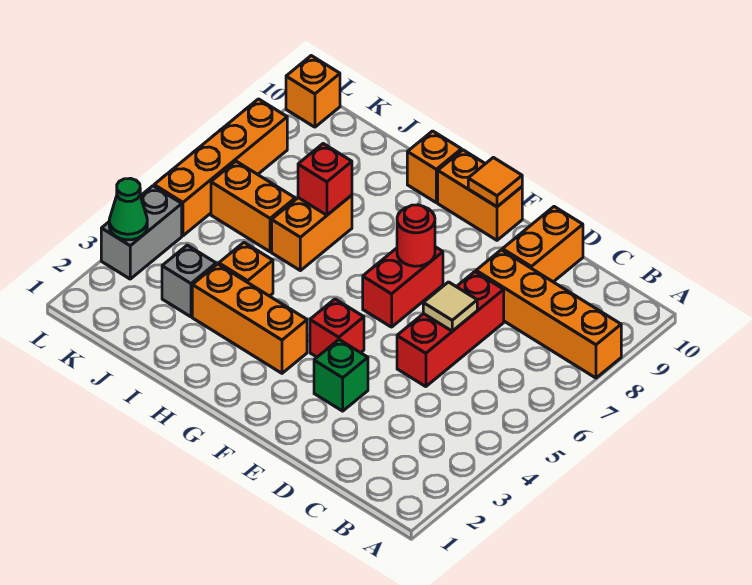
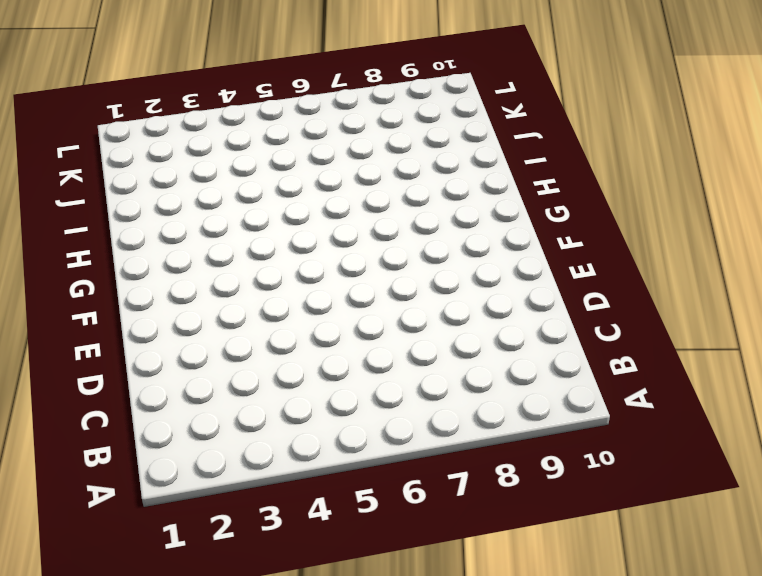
none -> orange 1x4 brick [476,250,621,378]
none -> red 1x3 brick [397,272,504,387]
none -> orange 1x2 brick [502,207,583,282]

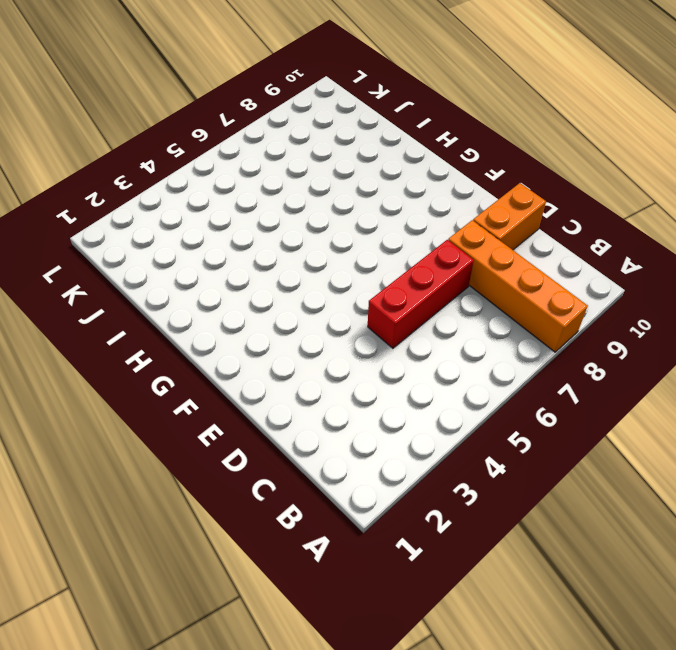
none -> green 1x1 brick [314,340,368,411]
none -> red 1x1 brick [310,299,364,357]
none -> red 1x2 brick [363,247,443,327]

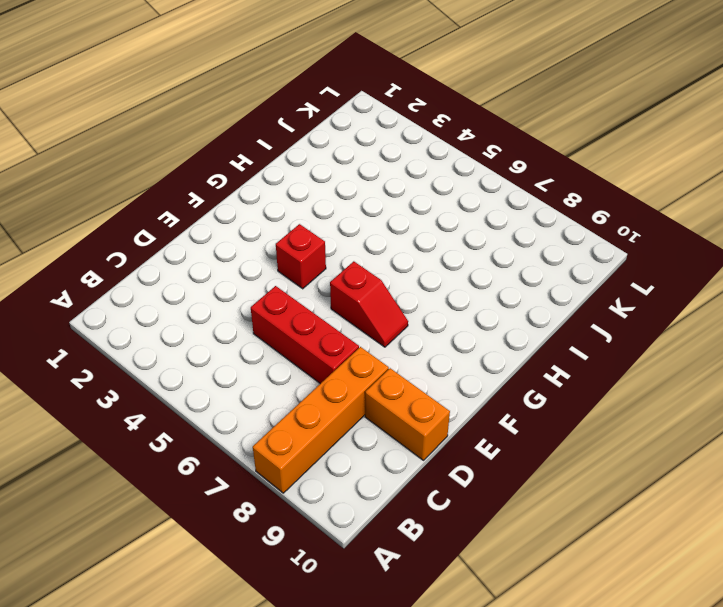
red 1x2 slope [330,261,408,347] -> red 1x2 brick [363,247,443,327]
none -> green 1x1 brick [314,340,368,411]
none -> orange 1x2 brick [438,150,522,240]
none -> orange 1x3 brick [192,264,307,373]

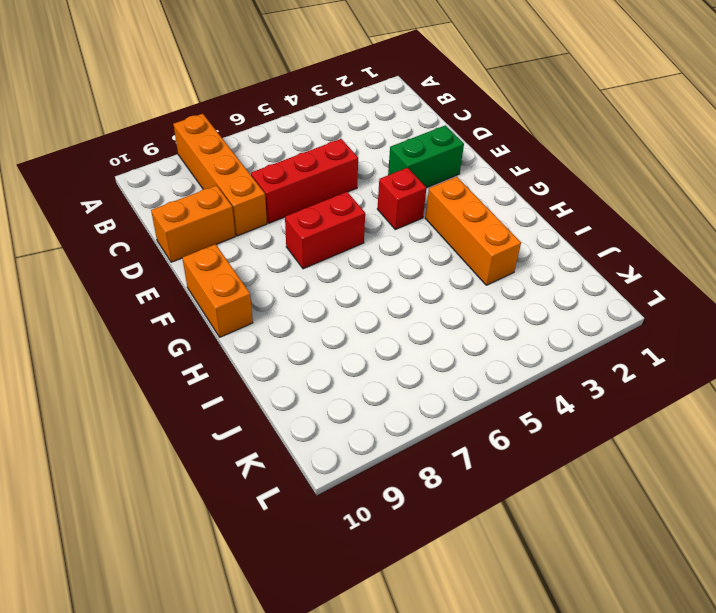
green 1x2 brick [388,125,464,188] -> green 1x1 brick [314,340,368,411]
none -> orange 1x1 brick [407,131,461,202]
none -> orange 1x1 brick [219,243,273,296]
none -> orange 1x2 brick [272,195,352,271]

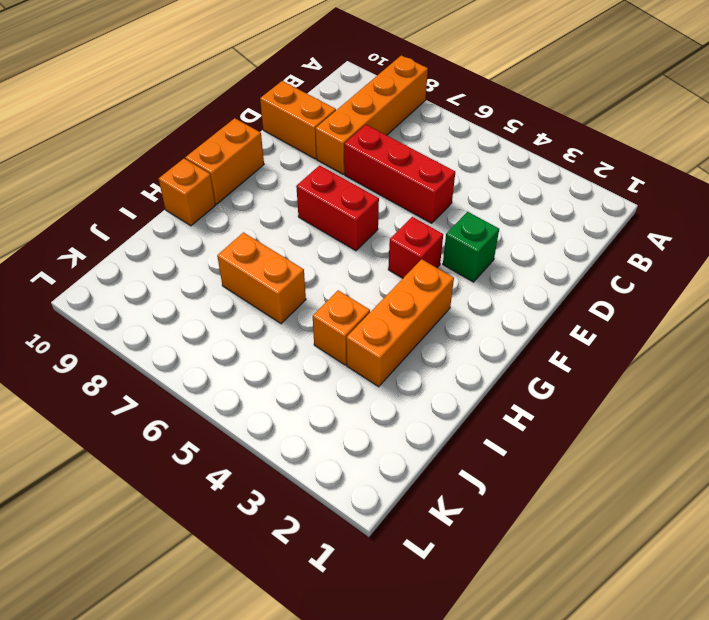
none -> grey 1x1 brick [162,245,216,317]
none -> orange 1x2 brick [211,161,295,252]
none -> grey 1x2 brick [101,186,182,279]

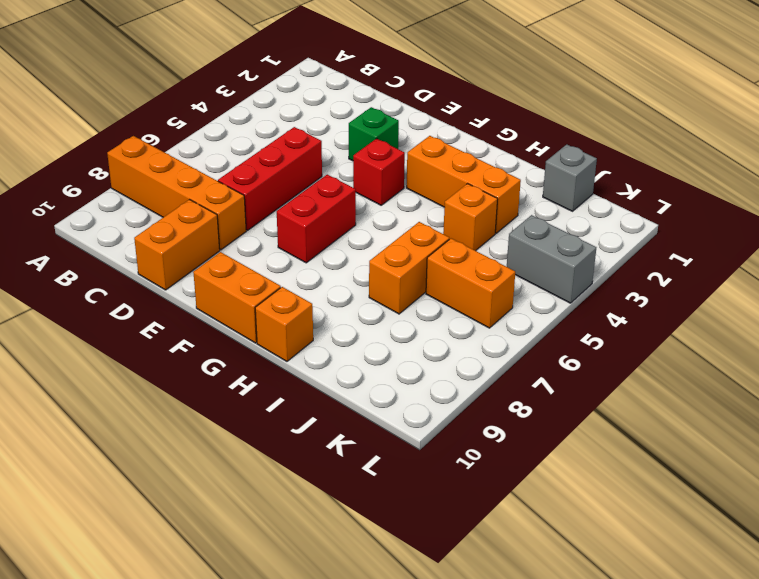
grey 1x1 brick [543,144,597,211] -> grey 1x1 brick moved to [162,245,216,317]
grey 1x2 brick [507,215,596,303] -> grey 1x2 brick turned to [101,186,182,279]
none -> orange 1x4 brick [154,99,287,236]
none -> orange 1x1 brick [286,56,340,127]
none -> tan 1x1 tile [423,282,477,331]

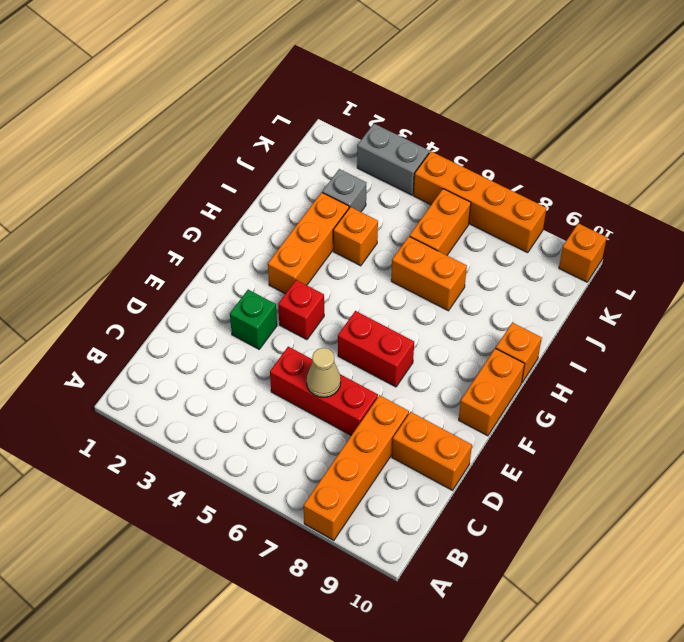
tan 1x1 cone [306,348,341,397] -> tan 1x1 tile [423,282,477,331]
none -> red 1x1 round brick [397,205,435,266]
none -> orange 1x1 tile [468,157,522,207]
none -> red 1x1 brick [298,144,352,215]

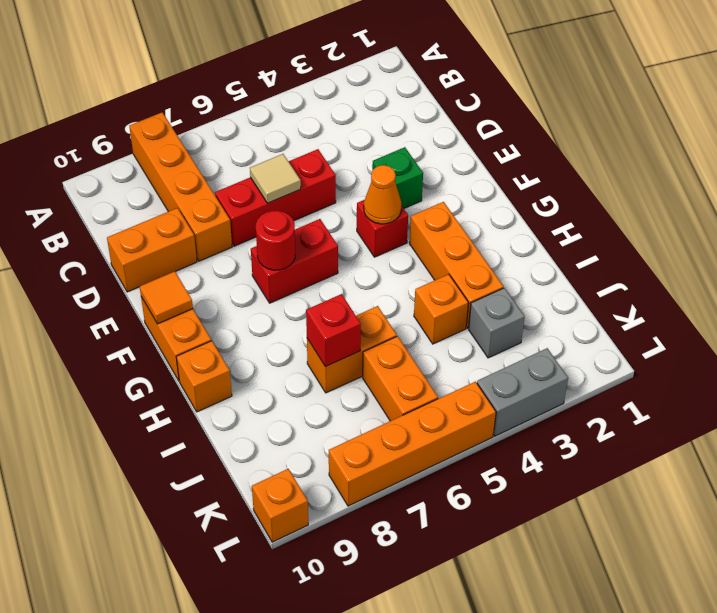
orange 1x1 cone [364,165,401,224] -> none
none -> green 1x1 cone [109,178,147,240]

